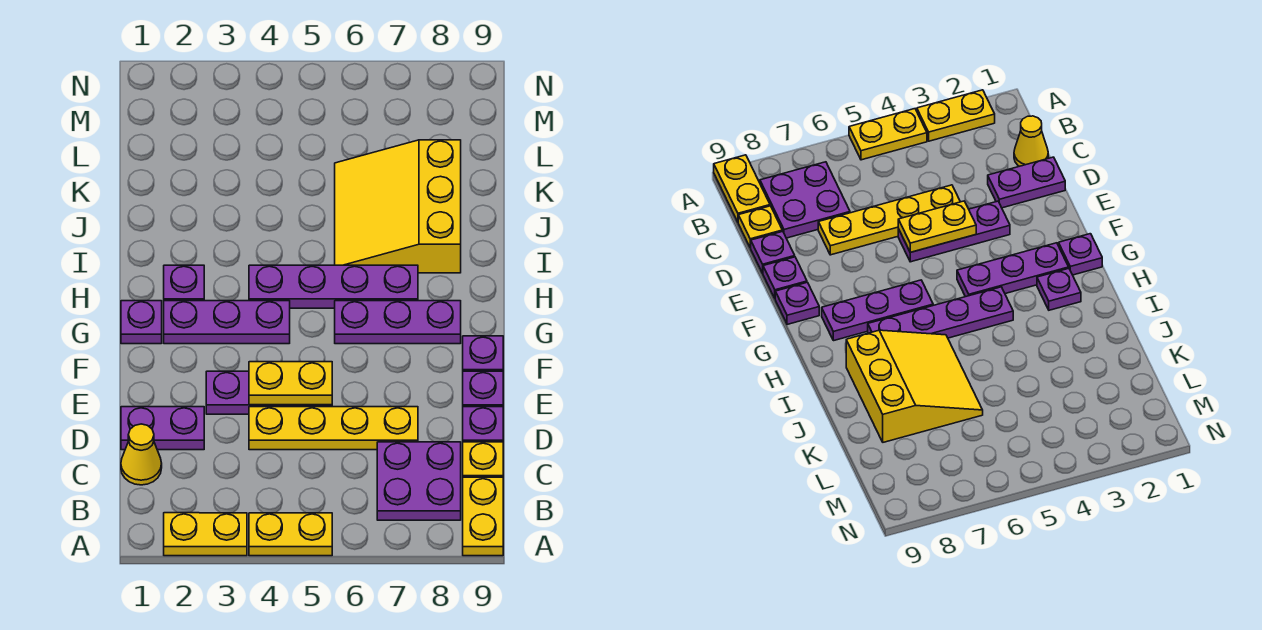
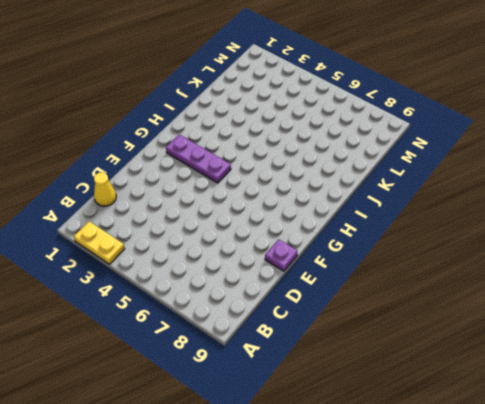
none -> yellow 1x2 plate [249,513,332,556]
none -> yellow 1x2 plate [463,477,503,556]
none -> purple 2x2 plate [377,442,461,520]

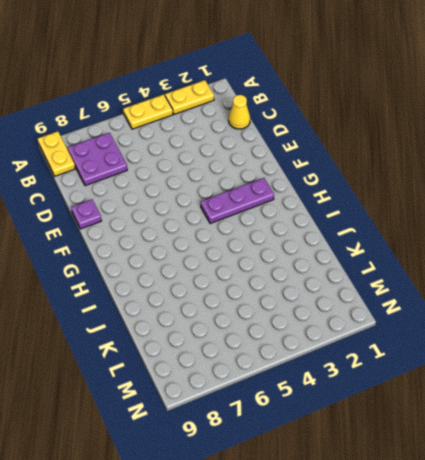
none -> yellow 1x1 plate [463,442,503,477]
none -> purple 1x2 plate [121,407,204,450]
none -> yellow 1x4 plate [249,407,418,450]

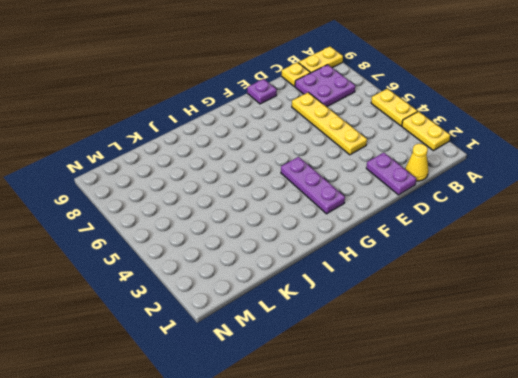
none -> purple 1x1 plate [463,407,503,442]
none -> purple 1x3 plate [206,371,332,414]
none -> purple 1x1 plate [463,336,503,371]

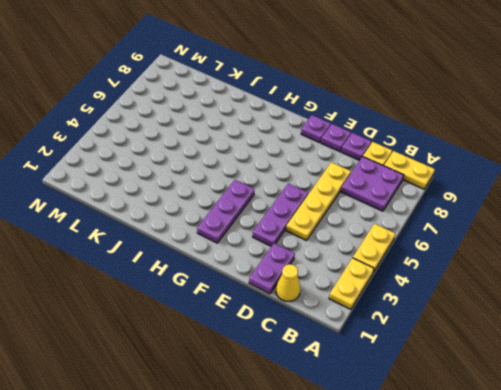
none -> purple 1x1 plate [121,301,162,344]
none -> purple 1x3 plate [335,301,461,344]
none -> purple 1x1 plate [164,265,204,301]

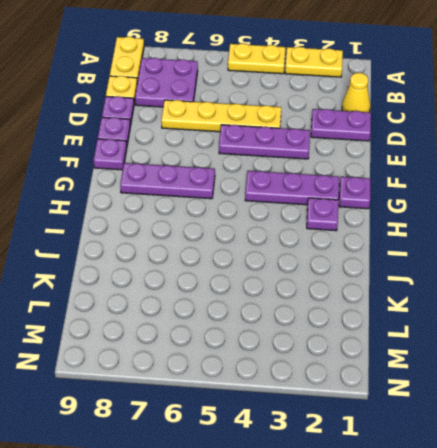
none -> purple 1x4 plate [249,265,418,308]
none -> yellow 3x3 slope [335,140,461,273]
none -> yellow 1x2 plate [249,362,332,405]

